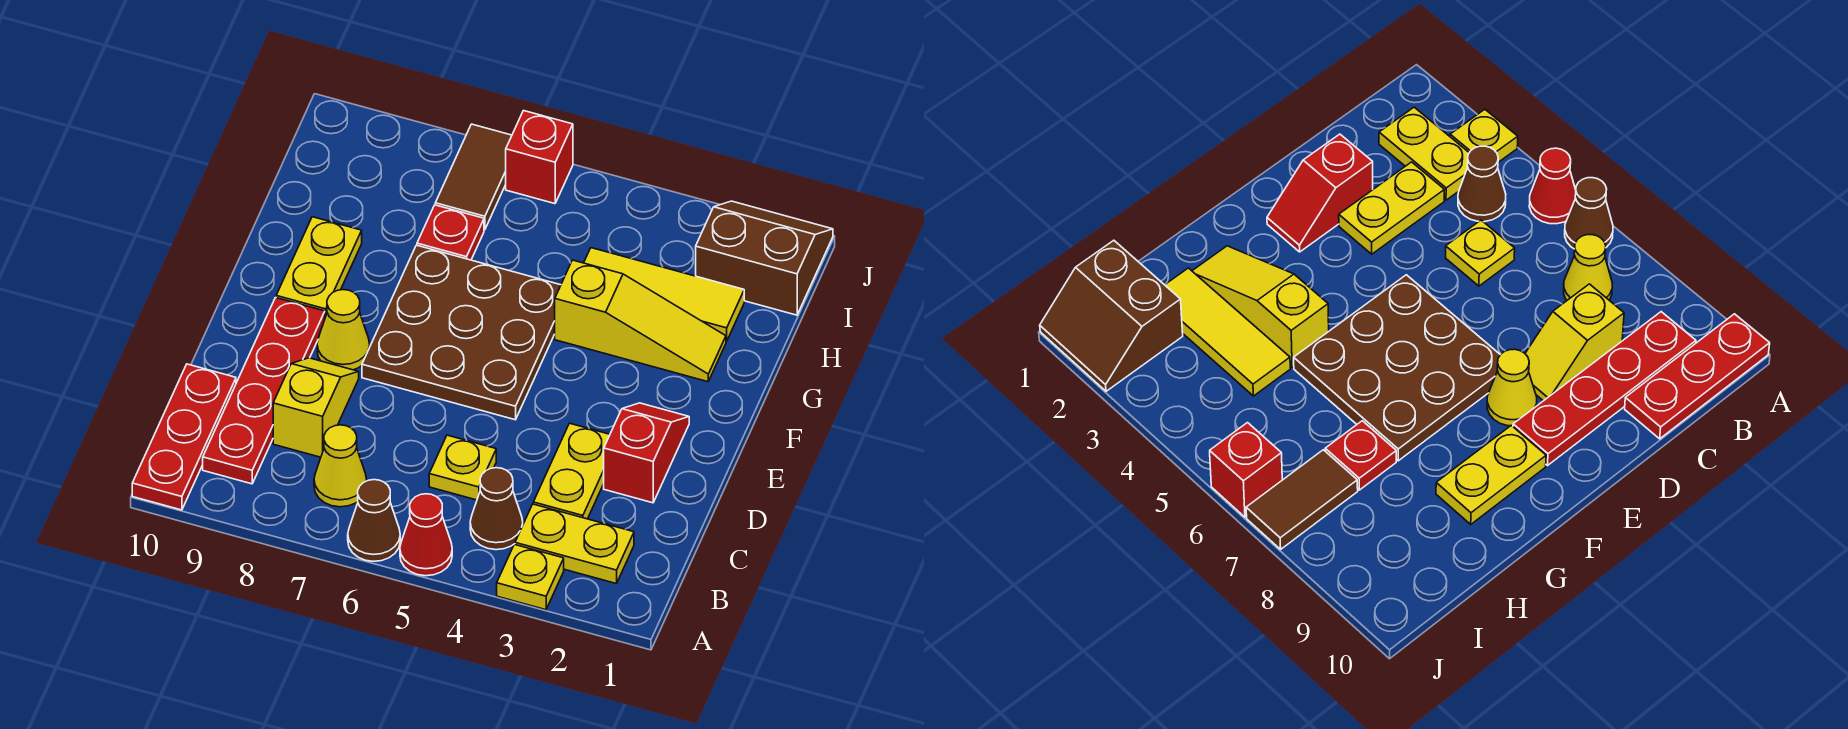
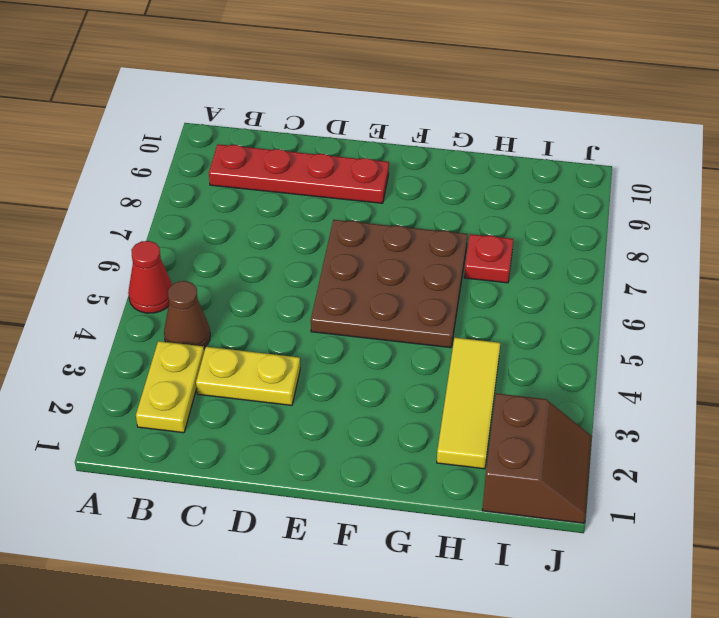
none -> yellow 1x1 plate [497,544,564,610]
none -> brown 1x1 cone [348,480,400,561]
none -> red 1x3 plate [132,364,236,510]

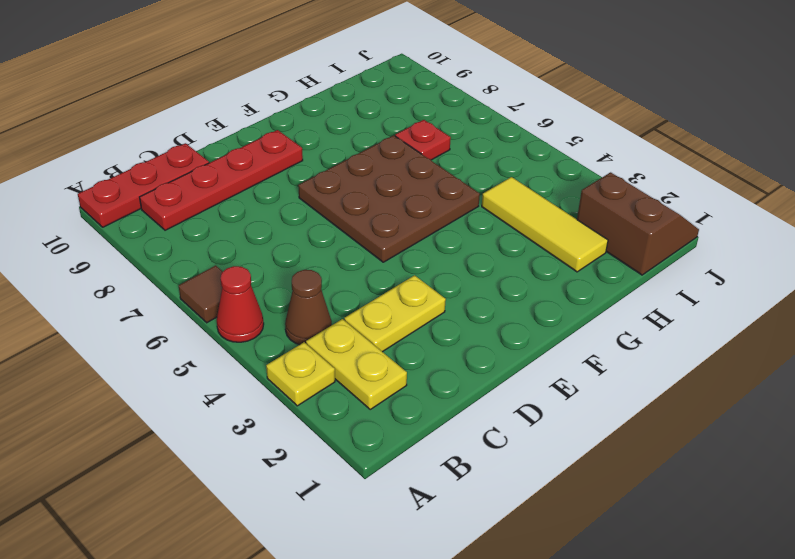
brown 1x1 tile [179,265,223,323] -> brown 1x1 cone [348,480,400,561]
none -> yellow 1x1 cone [314,425,367,507]
none -> yellow 1x1 plate [429,435,496,500]
none -> yellow 1x2 slope [273,358,359,457]

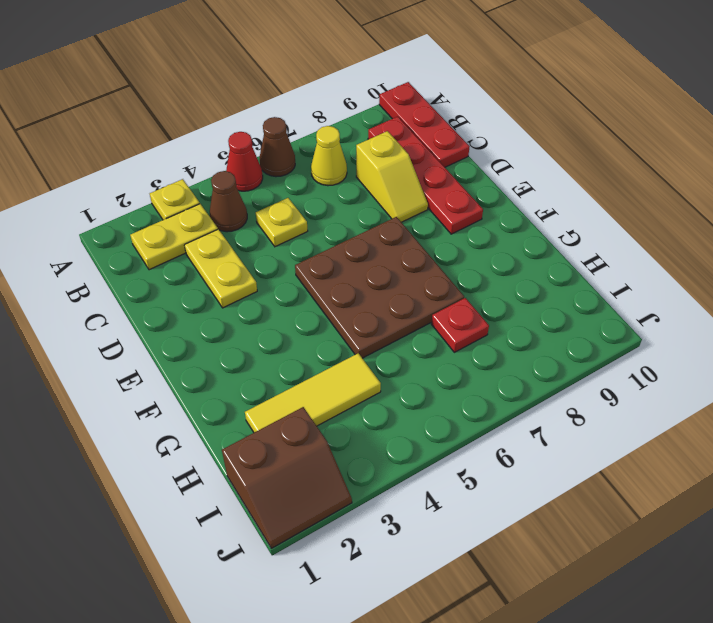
none -> red 1x2 slope [604,403,689,503]
none -> yellow 1x1 cone [317,290,370,370]
none -> yellow 1x2 plate [276,217,362,317]

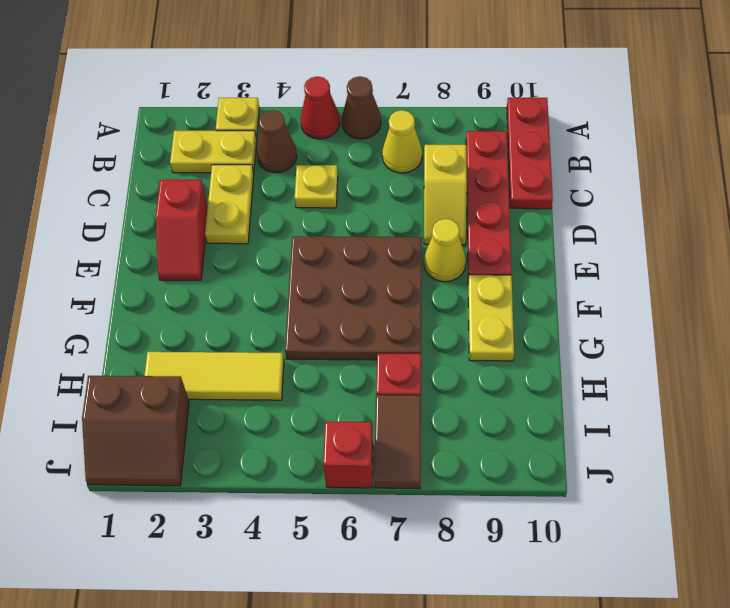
none -> yellow 1x3 slope [555,260,726,382]

